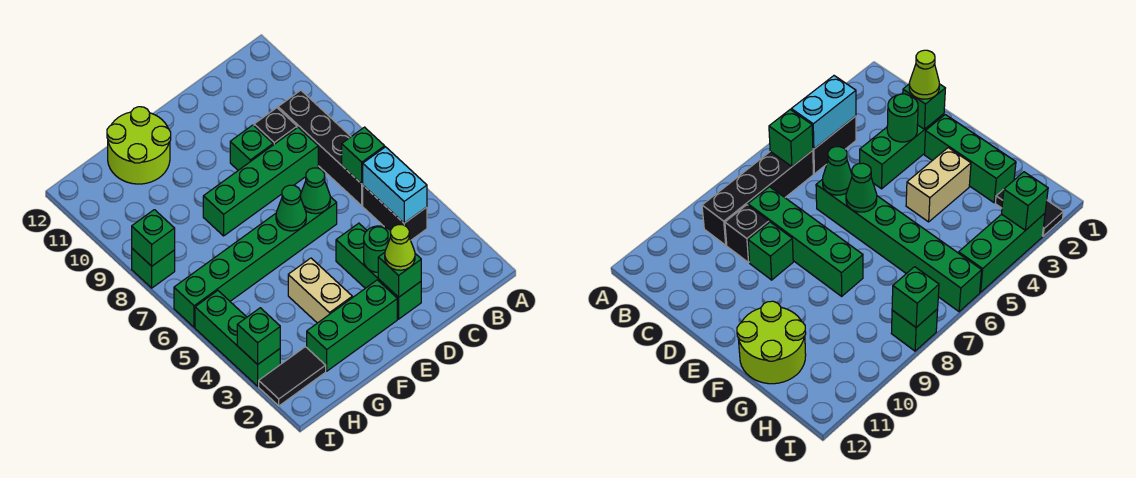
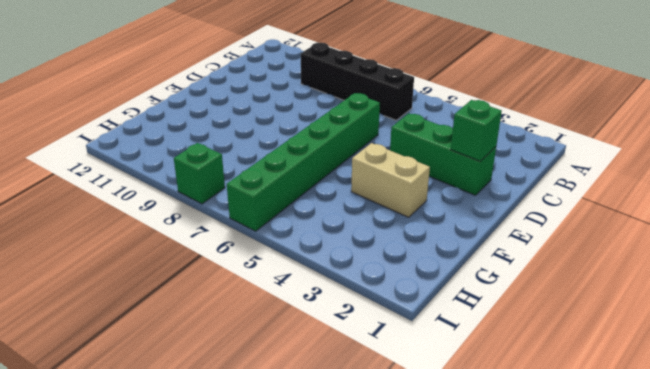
none -> black 1x2 brick [363,186,427,240]
none -> green 1x4 brick [203,127,318,236]
none -> black 1x1 brick [254,108,297,145]

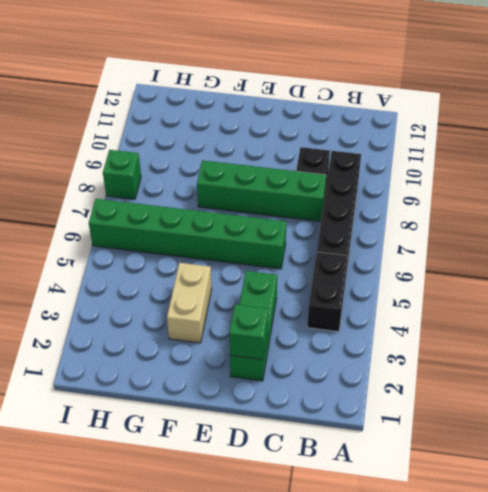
none -> green 1x1 brick [230,125,273,170]
none -> green 1x3 brick [307,280,397,371]
none -> lime 2x2 round brick [107,107,171,184]

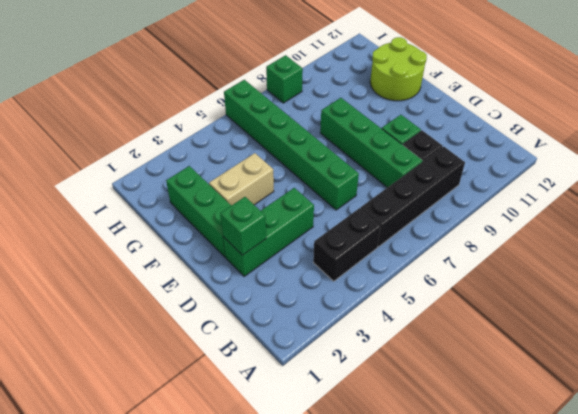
none -> black 1x2 tile [259,347,326,406]
none -> green 1x3 brick [195,291,280,386]
none -> cyan 1x2 brick [363,147,427,223]

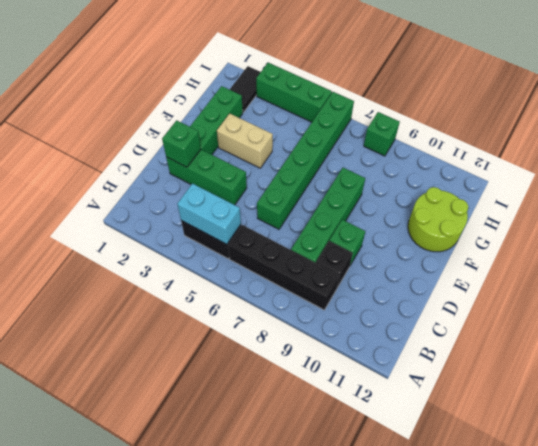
none -> green 1x1 brick [342,127,385,184]
none -> green 1x1 round brick [364,226,391,272]
none -> green 1x1 cone [300,168,330,214]

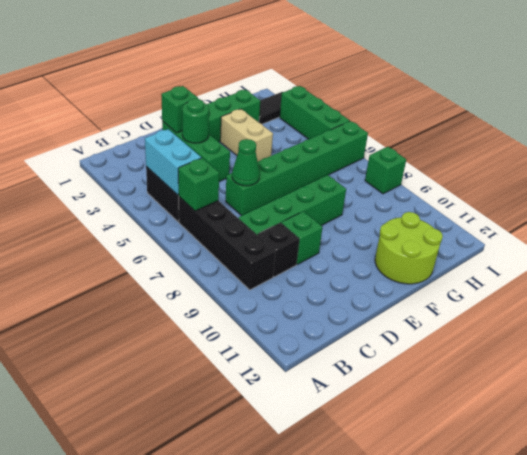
none -> green 1x1 cone [276,185,306,231]
none -> green 1x1 brick [237,308,280,364]
none -> green 1x1 brick [132,210,175,266]

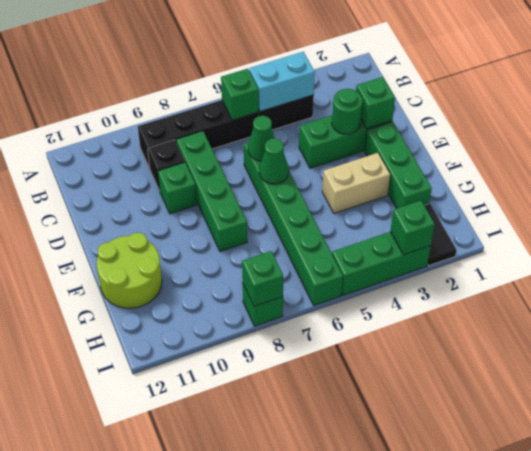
none -> lime 1x1 cone [385,225,415,270]

